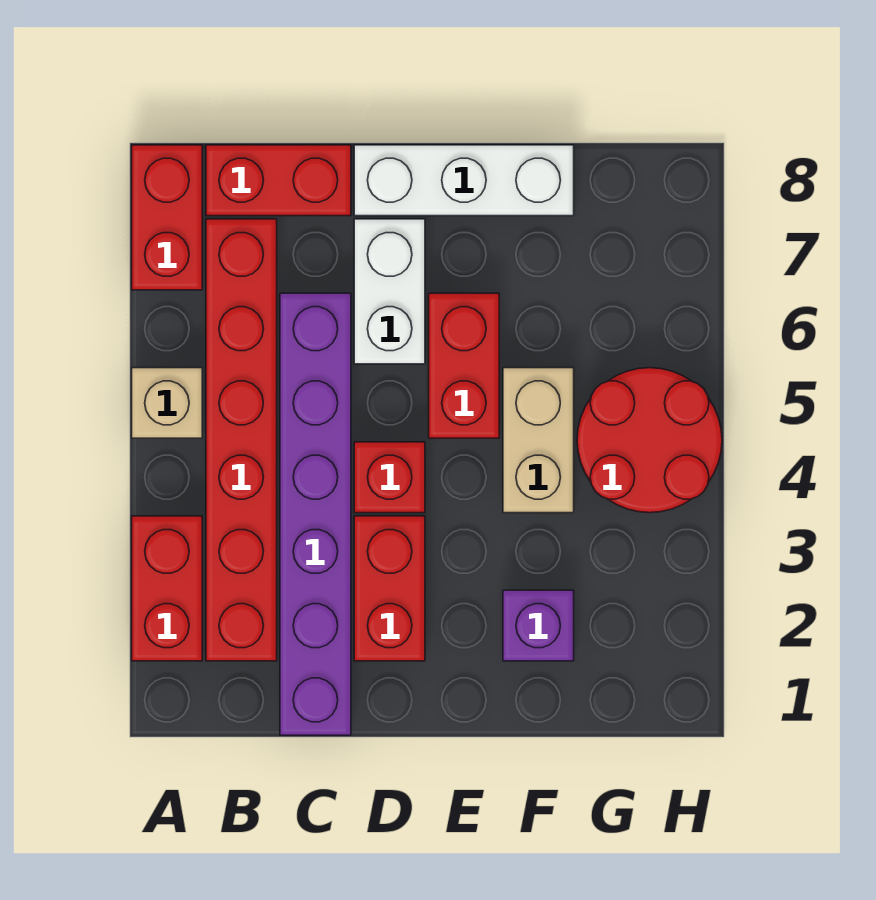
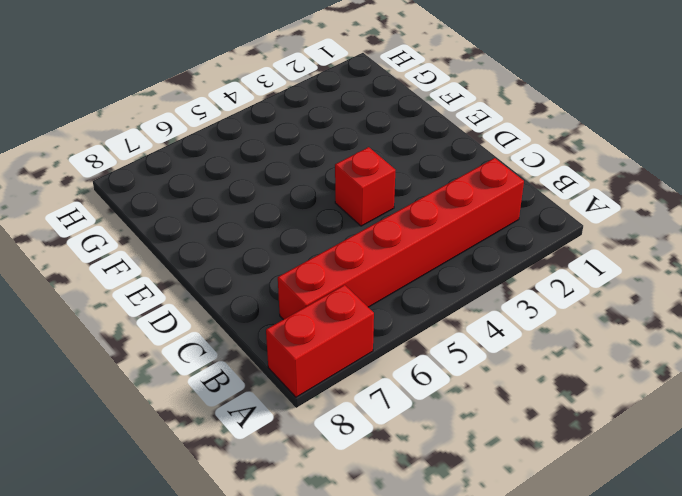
none -> red 1x2 brick [132,516,202,661]
none -> tan 1x1 brick [132,368,202,438]
none -> red 1x2 brick [206,145,351,216]

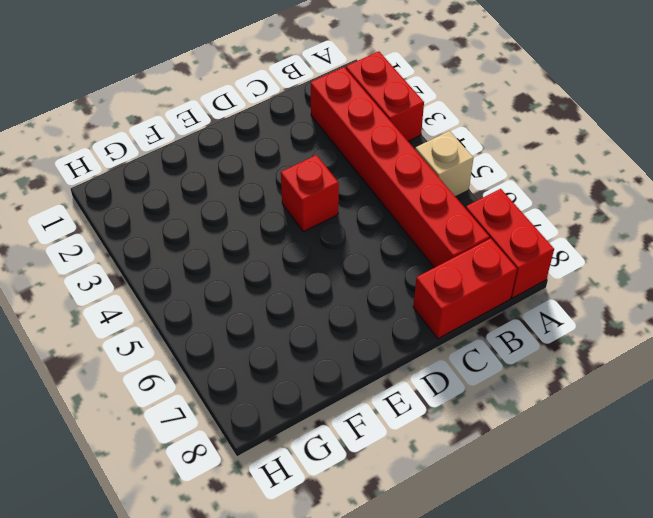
none -> purple 1x6 brick [280,293,351,735]
none -> red 1x2 brick [354,516,425,661]
none -> white 1x2 brick [354,219,425,364]

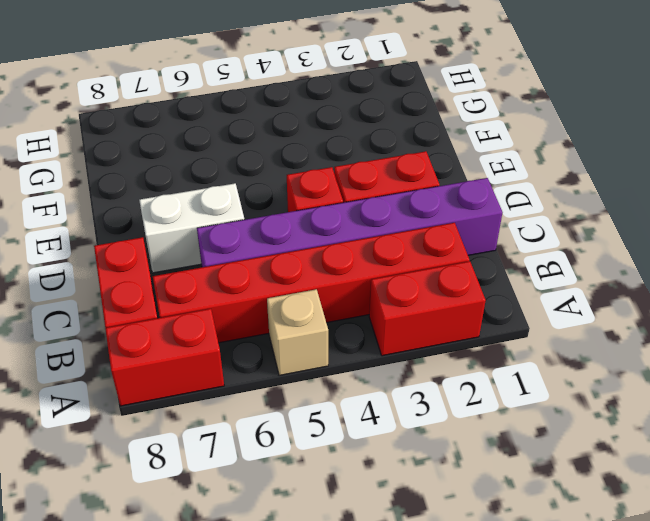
none -> white 1x3 brick [354,145,574,216]
none -> red 1x2 brick [429,293,499,438]
none -> purple 1x1 brick [503,590,574,661]

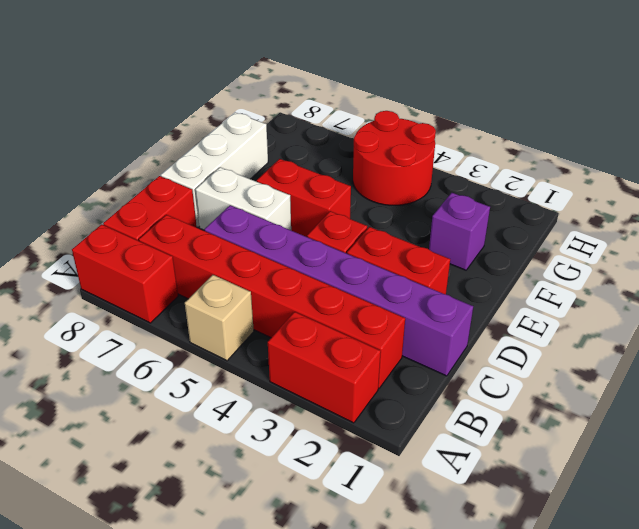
none -> tan 1x2 brick [503,368,574,513]

